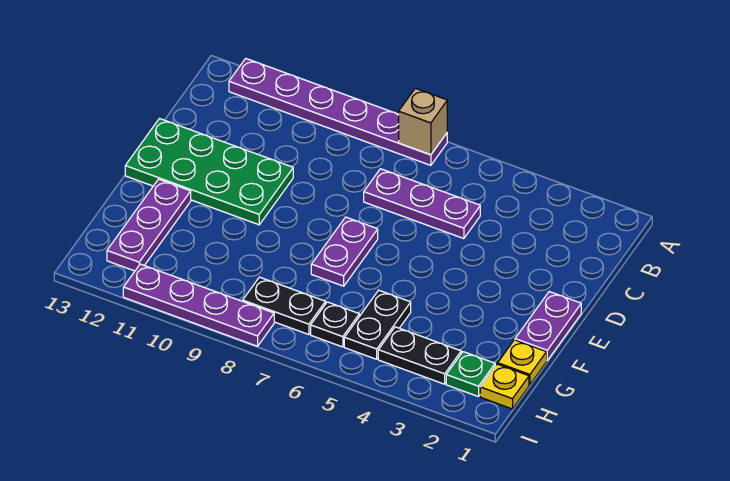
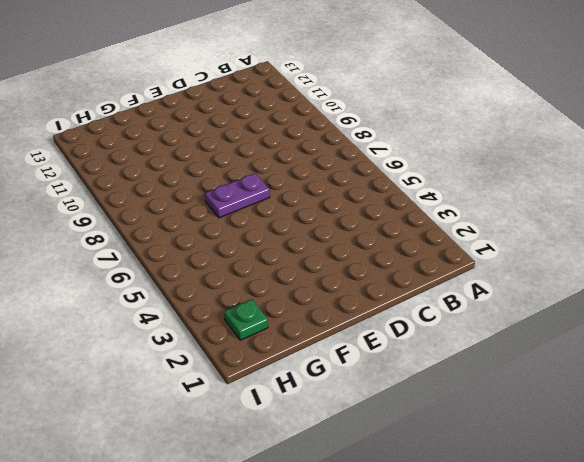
none -> purple 1x6 plate [229,58,447,165]
none -> purple 1x3 plate [364,169,480,239]
none -> green 2x4 plate [125,119,293,225]

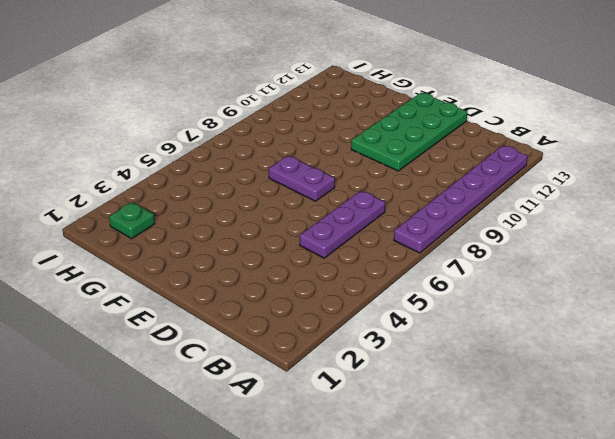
none -> purple 1x2 plate [515,292,581,360]
none -> purple 1x3 plate [107,179,191,271]
none -> yellow 1x1 plate [498,340,547,385]

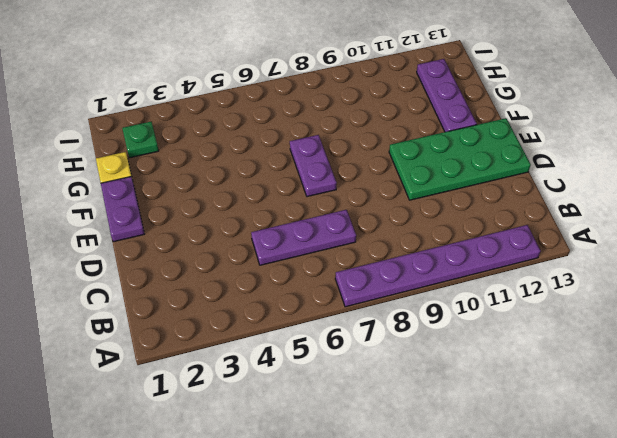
none -> black 1x2 plate [344,290,411,359]
none -> yellow 1x1 plate [480,364,529,409]
none -> black 1x2 plate [378,327,461,384]

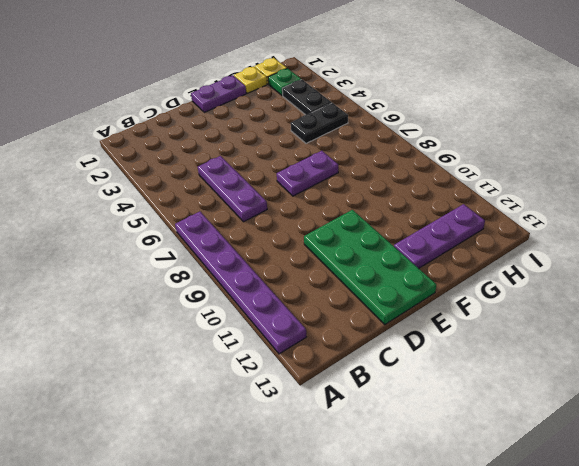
none -> black 1x1 plate [311,302,359,347]
none -> black 1x2 plate [243,277,326,335]
none -> purple 1x4 plate [123,264,274,346]

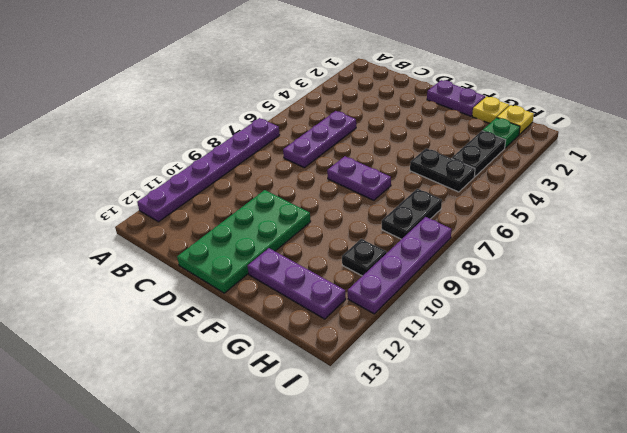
black 1x1 plate [342,239,387,276] -> black 1x1 plate moved to [311,302,359,347]
none -> tan 1x1 brick [399,88,447,155]

